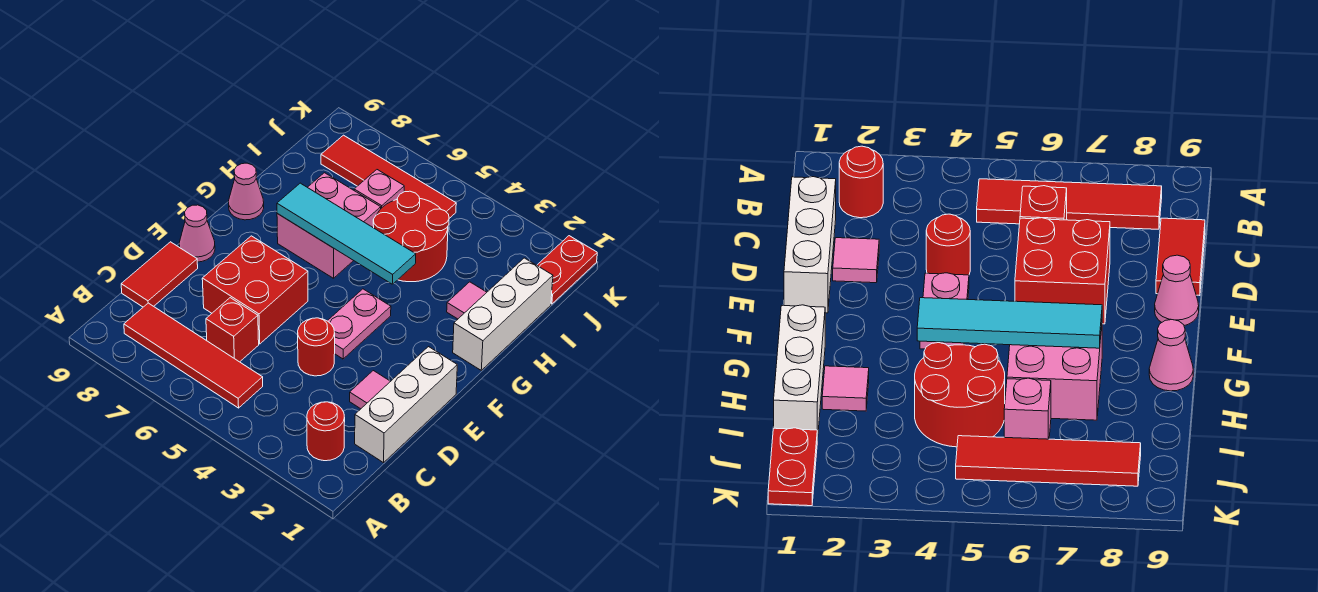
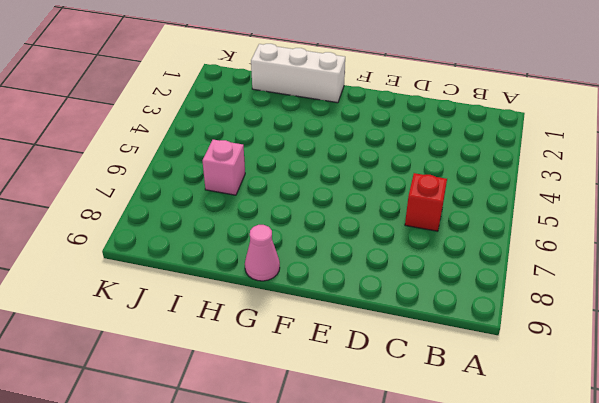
none -> red 1x1 round brick [307,402,345,461]
none -> red 1x4 tile [124,303,263,408]
none -> white 1x3 brick [355,347,457,463]

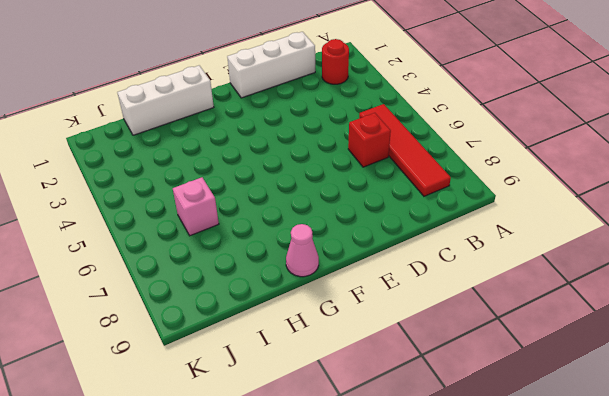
none -> red 1x2 tile [121,242,198,307]
none -> pink 1x1 tile [350,371,390,409]
none -> red 1x1 round brick [298,318,335,376]

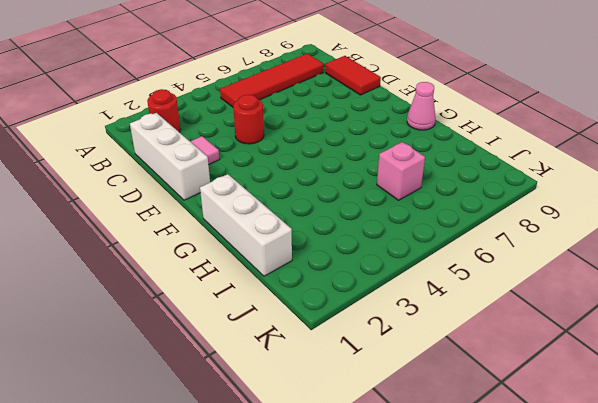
none -> red 1x1 brick [206,298,259,362]
none -> red 2x2 brick [202,236,308,344]
none -> pink 1x2 plate [328,289,391,359]

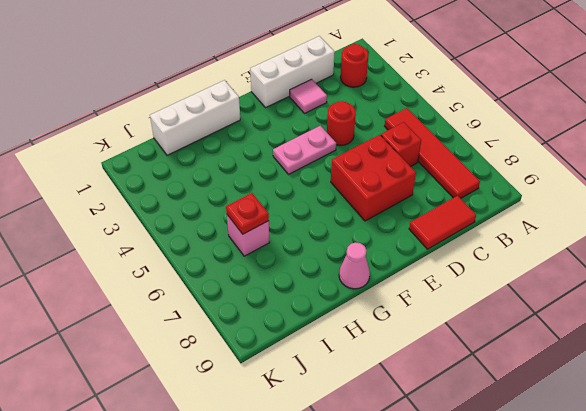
red 1x1 plate [226,193,269,234] -> none
none -> pink 1x1 cone [179,205,215,262]
none -> pink 2x2 brick [277,173,381,278]
none -> pink 1x1 tile [447,282,487,319]

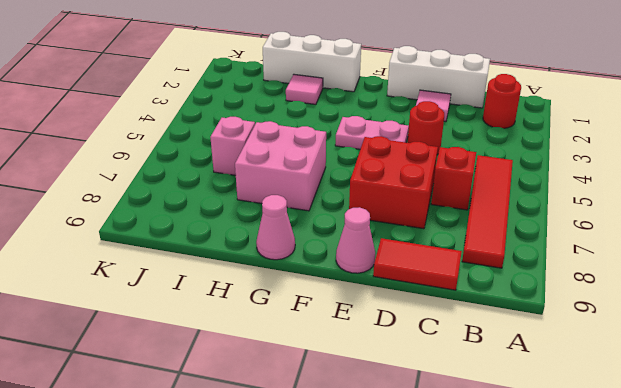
none -> red 2x2 round brick [373,191,449,282]
none -> red 1x2 plate [537,236,597,304]
none -> red 1x4 tile [321,135,456,218]

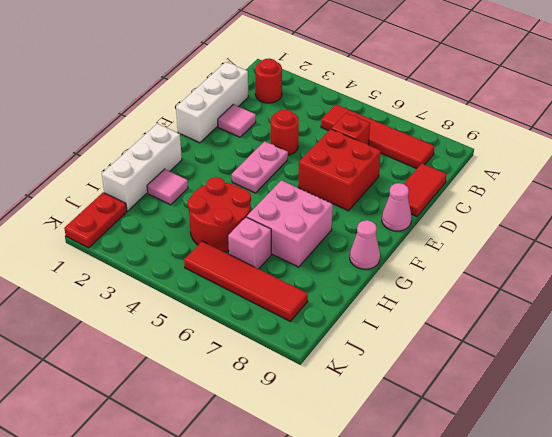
none -> cyan 1x4 tile [277,183,416,284]

